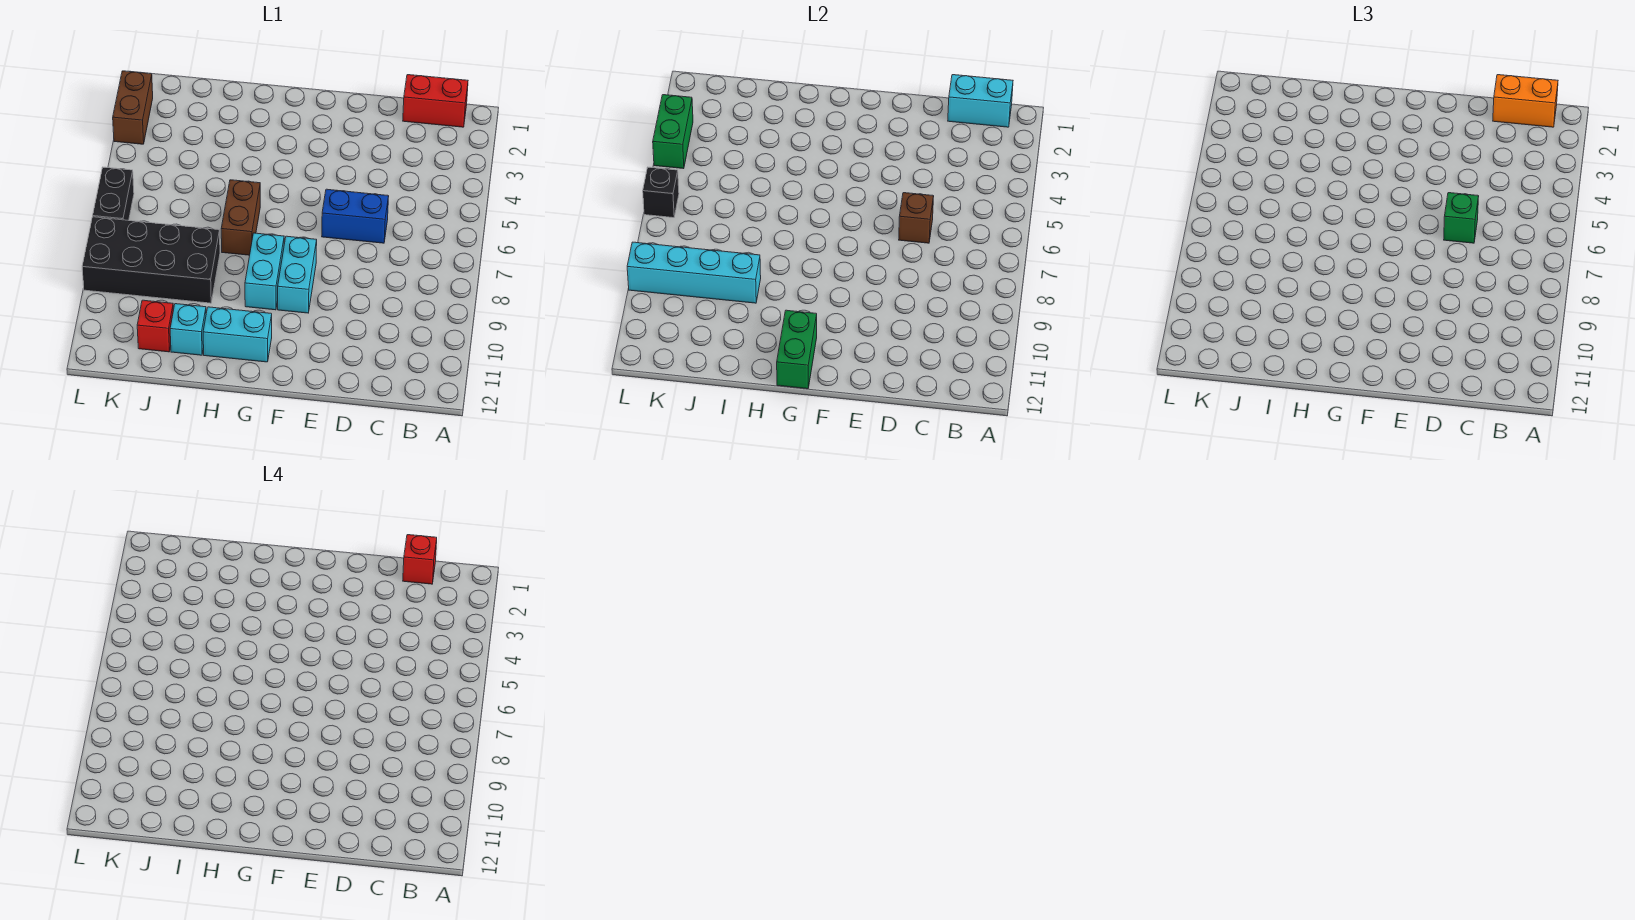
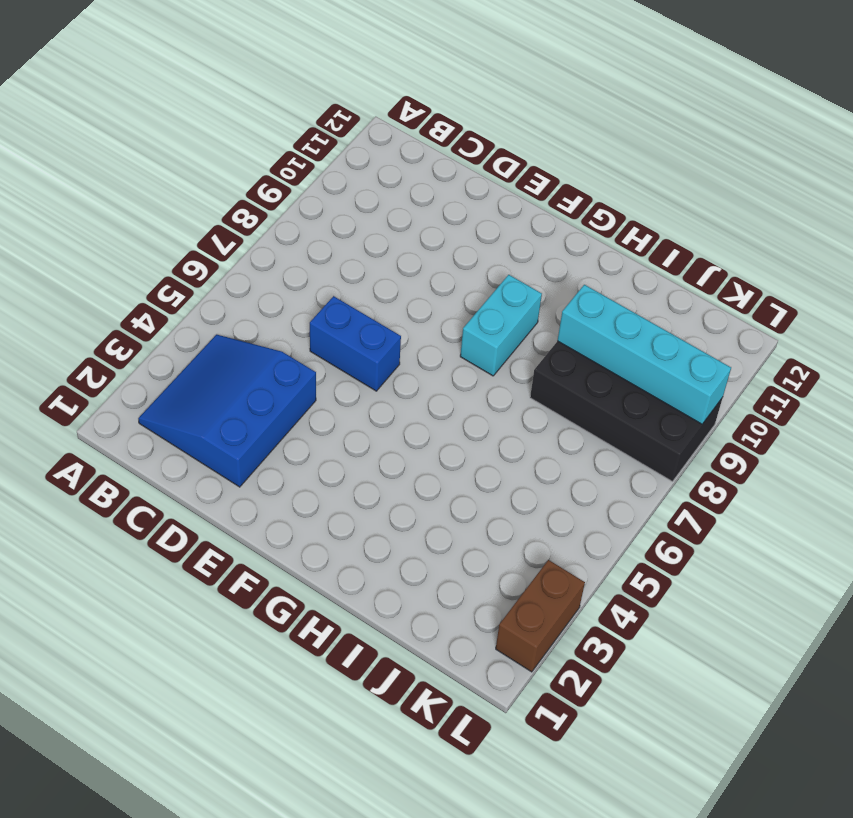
blue 3x3 slope [138,335,316,487] -> none
none -> red 1x2 brick [403,75,468,127]
none -> cyan 1x2 brick [278,236,317,313]
none -> cyan 1x2 brick [203,307,272,362]

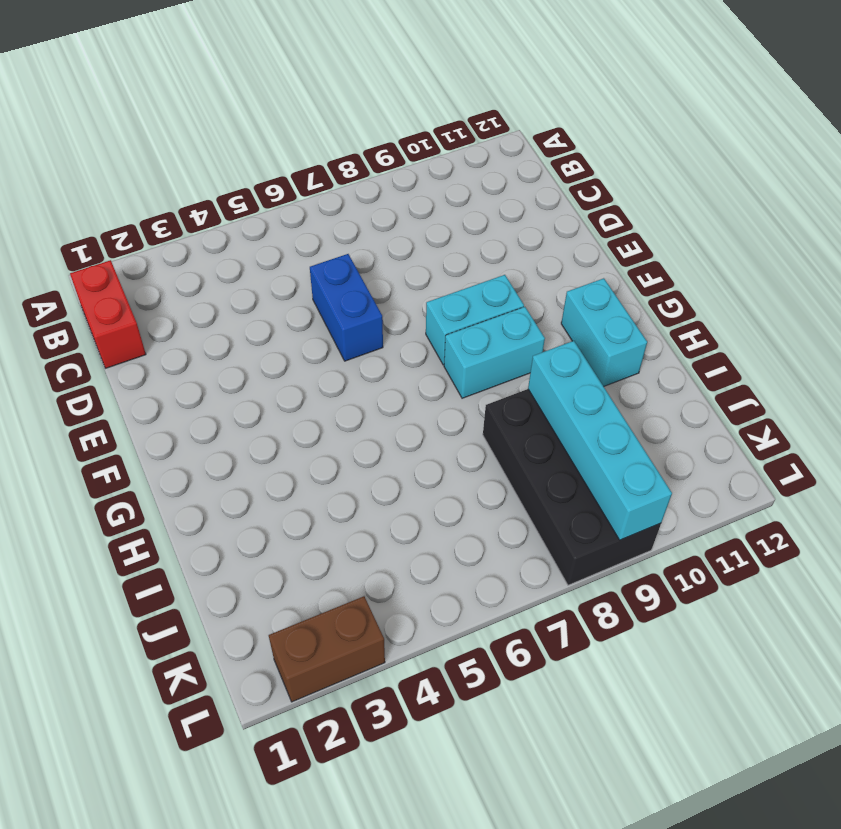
none -> brown 1x2 brick [221,180,260,255]
none -> cyan 1x1 brick [170,304,206,355]
none -> red 1x1 brick [137,300,173,352]

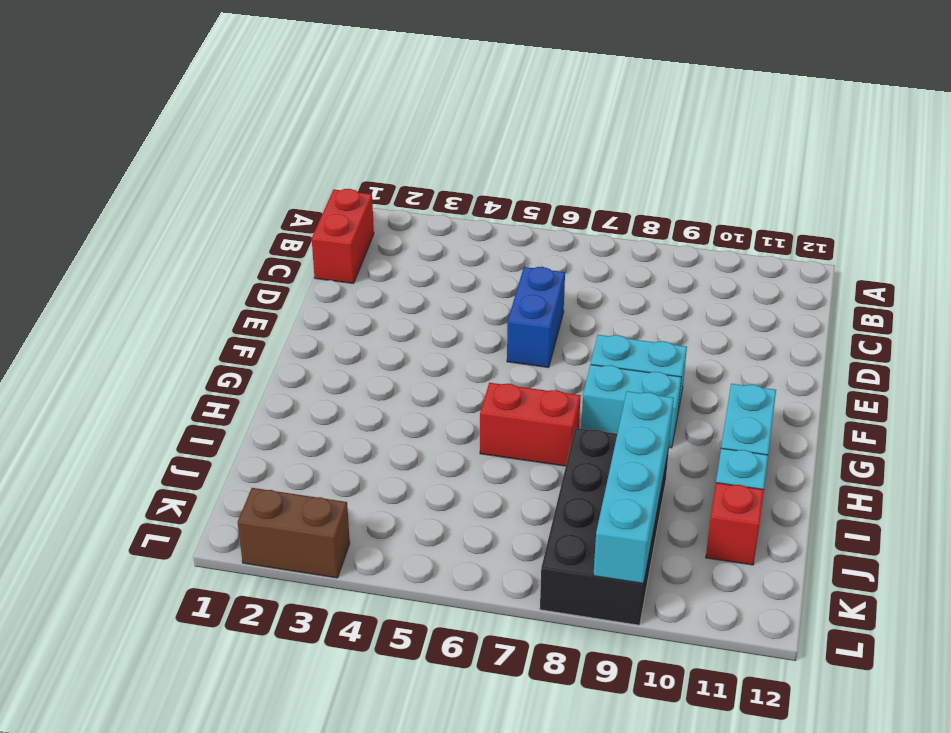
red 1x2 brick [480,383,580,466] -> brown 1x2 brick [221,180,260,255]
none -> black 1x2 brick [93,167,134,220]
none -> cyan 1x2 brick [948,75,1013,127]
none -> brown 1x1 brick [899,193,934,243]

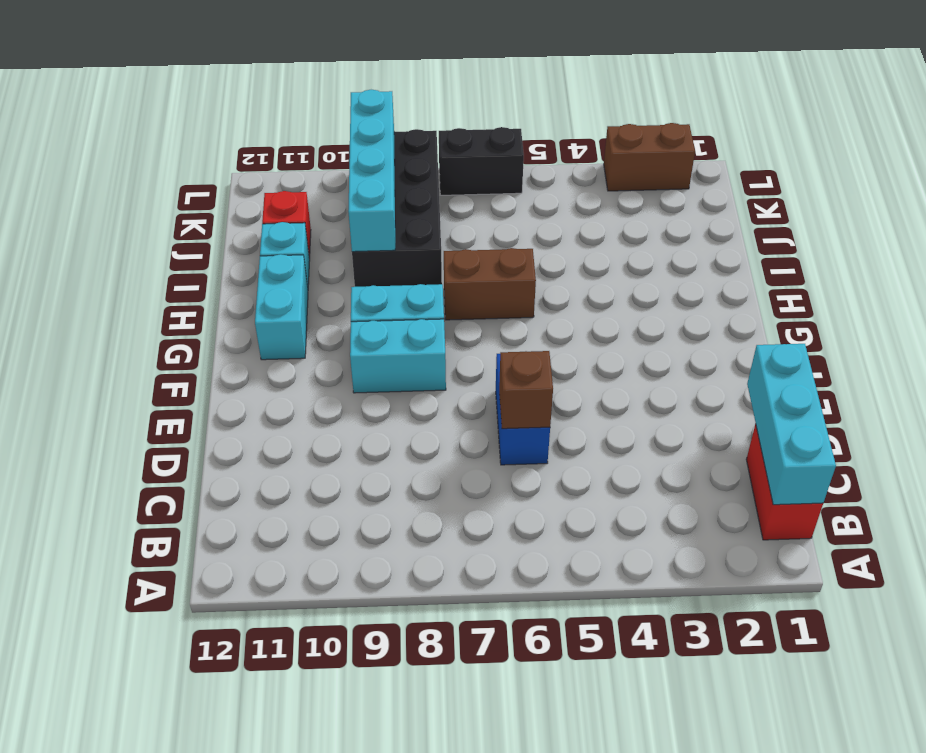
cyan 1x3 brick [747,344,836,505] -> cyan 1x2 brick [948,75,1013,127]
none -> green 1x2 brick [777,310,817,389]
none -> green 1x2 brick [653,95,693,169]
none -> black 1x1 brick [643,167,679,218]

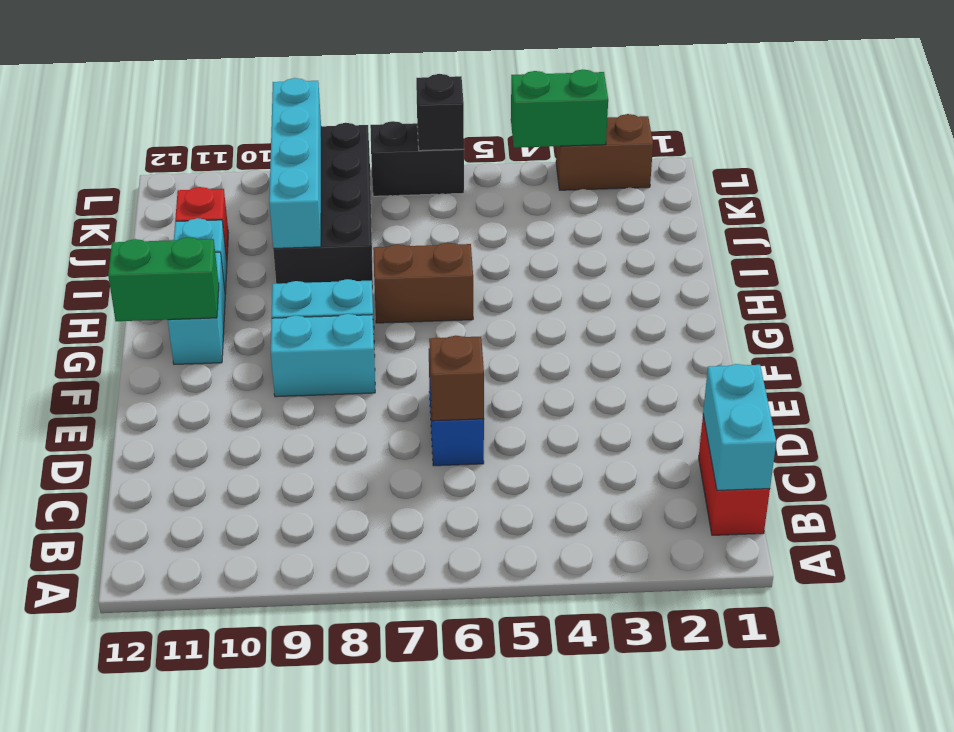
none -> orange 1x2 brick [1493,75,1558,127]
none -> green 1x1 brick [1444,193,1479,243]
none -> red 1x1 brick [403,535,437,584]

